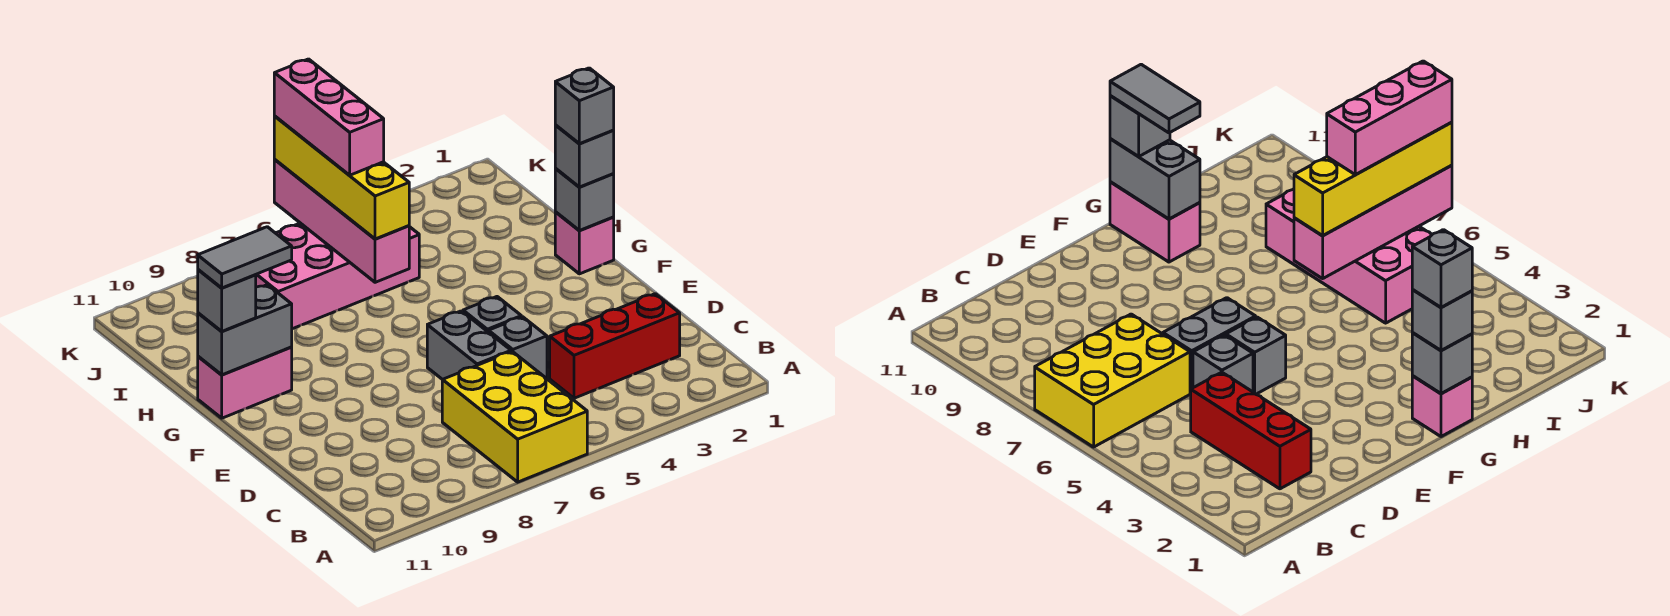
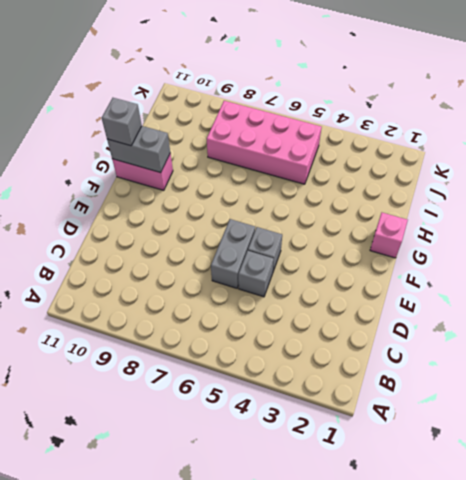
none -> yellow 2x3 brick [442,351,587,482]
none -> red 1x3 brick [550,294,680,398]
none -> grey 1x1 brick [555,168,614,231]

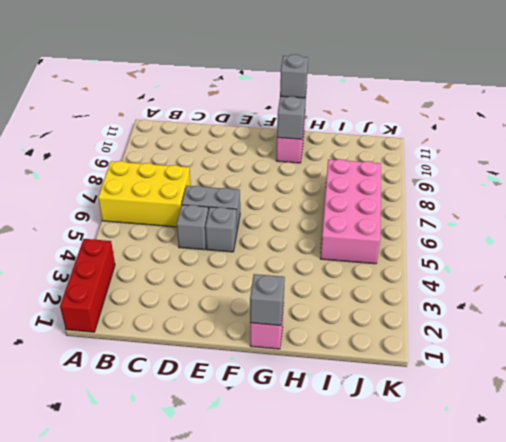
red 1x3 brick [60,239,115,332] -> red 1x3 brick moved to [550,294,680,398]
none -> pink 1x4 brick [274,160,409,282]
none -> grey 1x1 brick [555,125,614,187]
none -> yellow 1x4 brick [274,116,409,239]

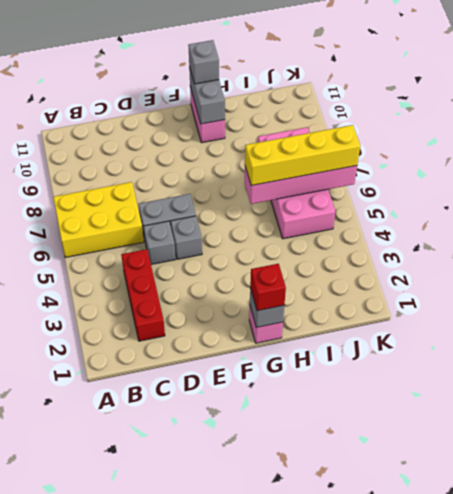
red 1x1 brick [250,264,286,311] -> grey 1x1 brick [555,125,614,187]
none -> grey 1x1 brick [555,68,614,144]
none -> grey 1x2 tile [198,227,292,288]
none -> pink 1x3 brick [274,59,384,175]

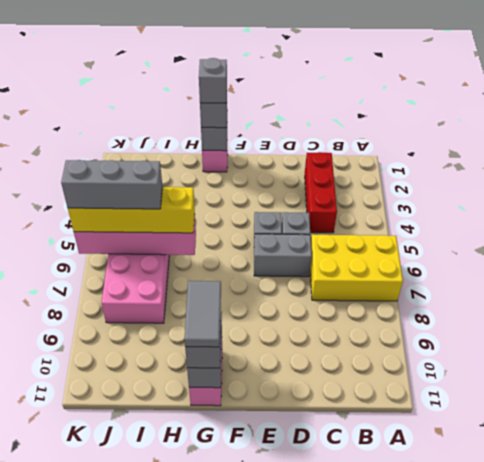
grey 1x3 brick [61,160,163,209] -> pink 1x3 brick [274,59,384,175]

